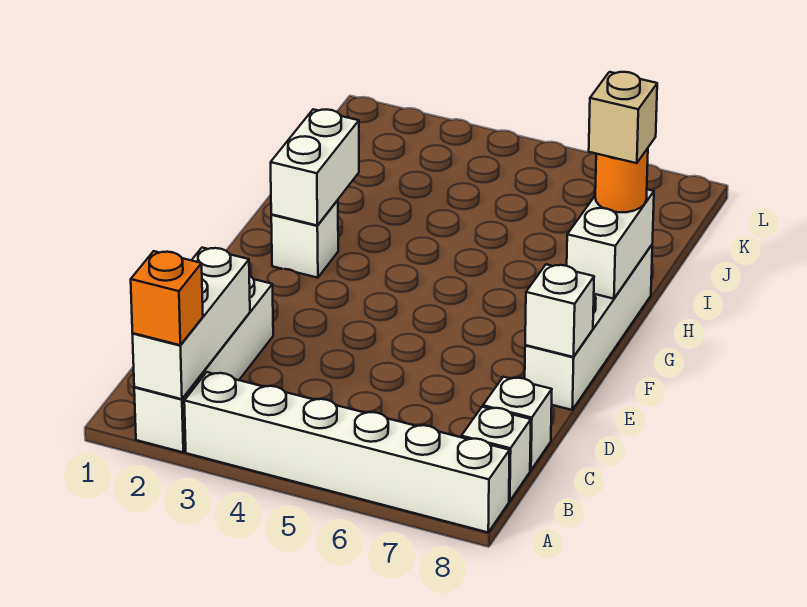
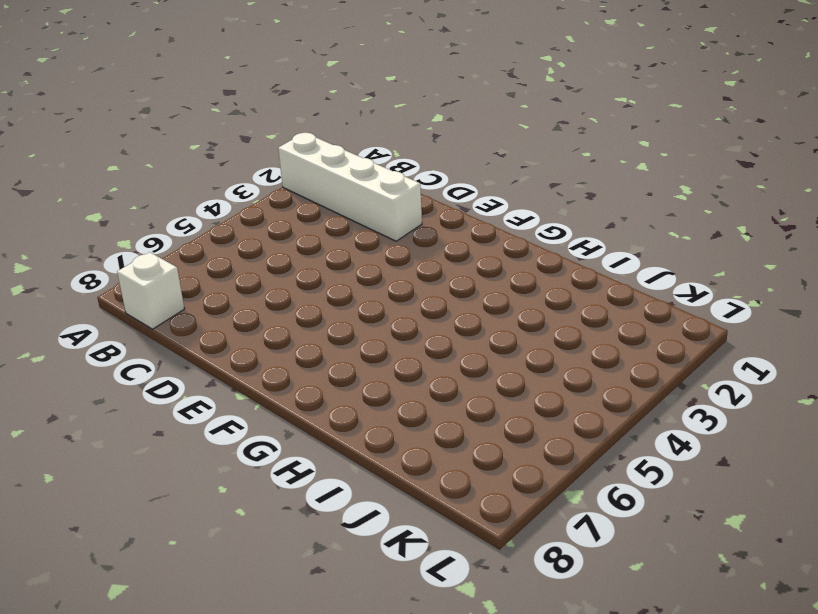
none -> white 1x6 brick [184,372,510,532]
none -> white 1x1 brick [483,377,552,470]
none -> white 1x4 brick [525,245,652,410]

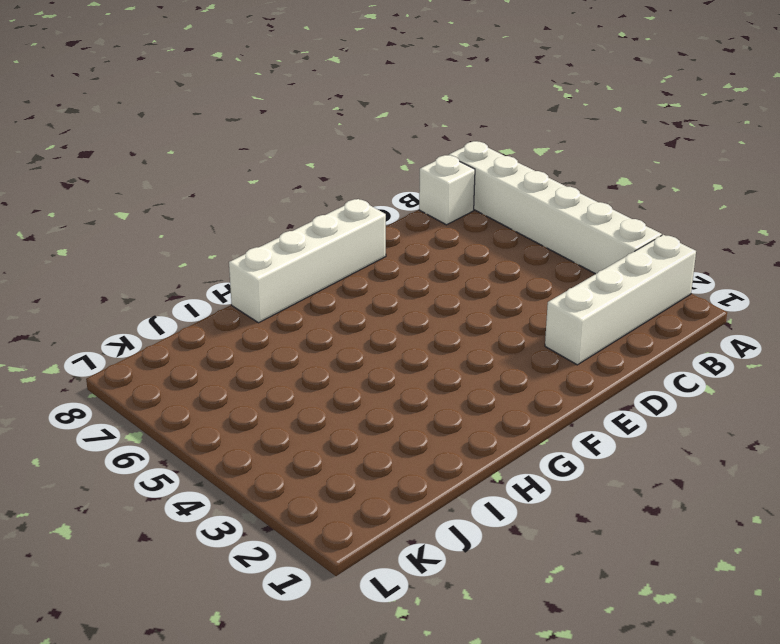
none -> white 1x1 brick [483,377,552,470]
none -> white 1x1 brick [271,200,338,278]
none -> white 1x3 brick [133,248,250,399]

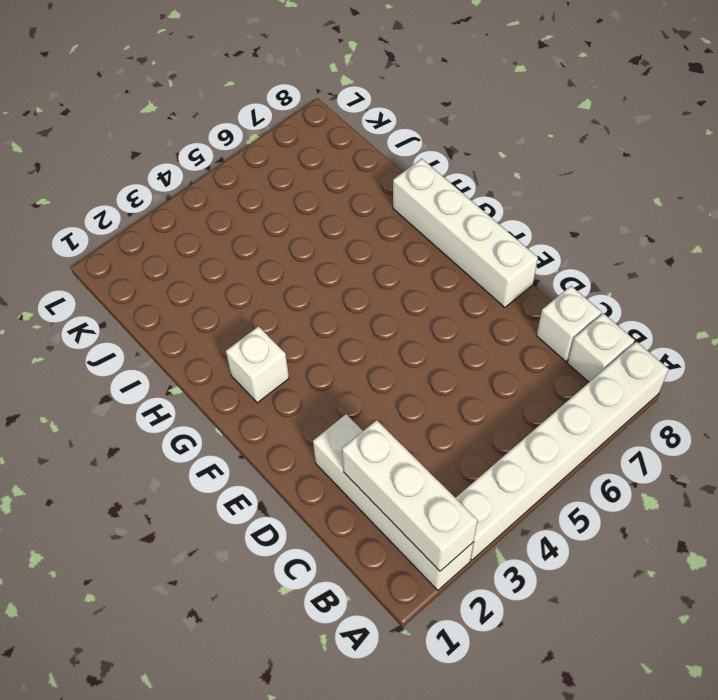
none -> white 1x1 brick [525,264,594,357]
none -> white 1x2 brick [271,109,359,226]
none -> white 1x2 brick [567,189,654,299]

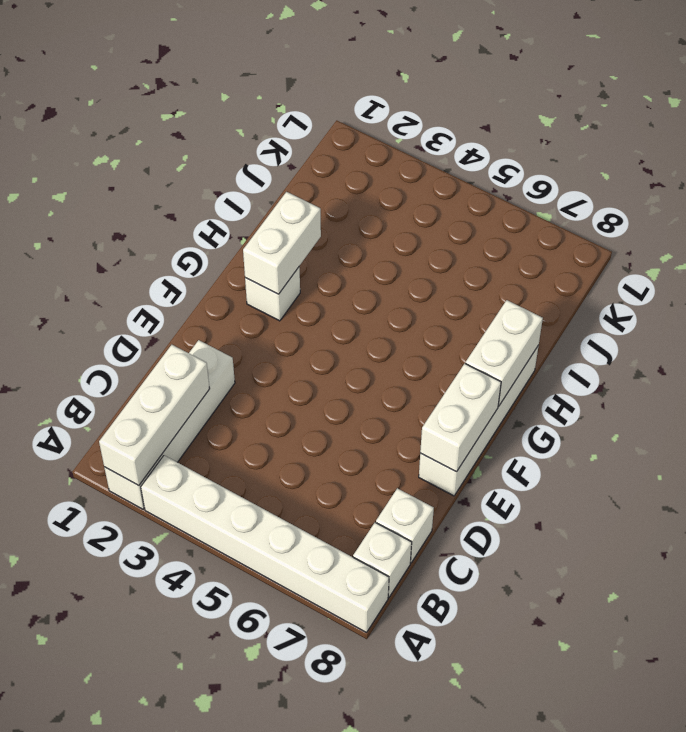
white 1x2 brick [420,364,501,472] -> white 1x1 brick [525,264,594,357]
none -> orange 1x1 brick [131,251,203,345]
none -> orange 1x1 round brick [595,148,648,212]
none -> tan 1x1 brick [589,72,657,163]

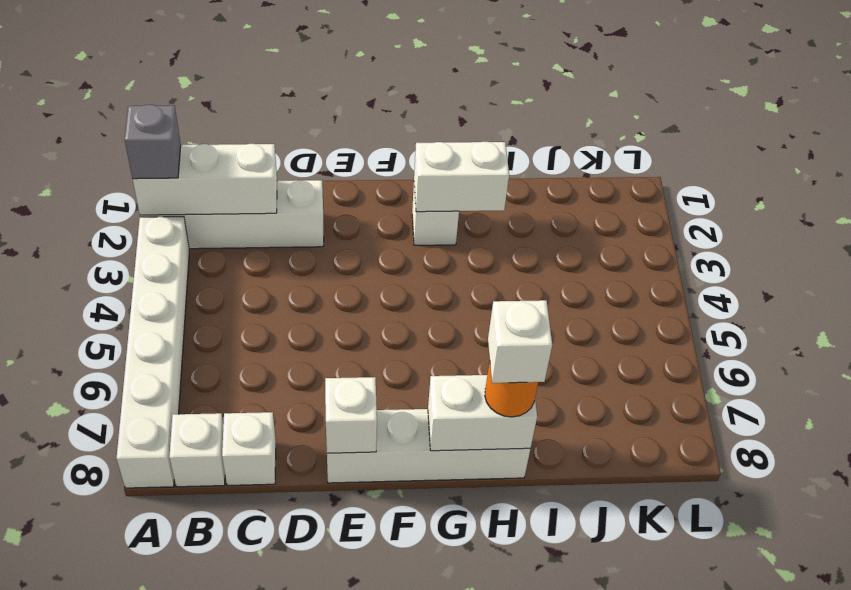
grey 1x1 brick [124,105,181,179] -> orange 1x1 brick [131,251,203,345]
white 1x1 brick [488,300,552,383] -> tan 1x1 brick [589,72,657,163]

